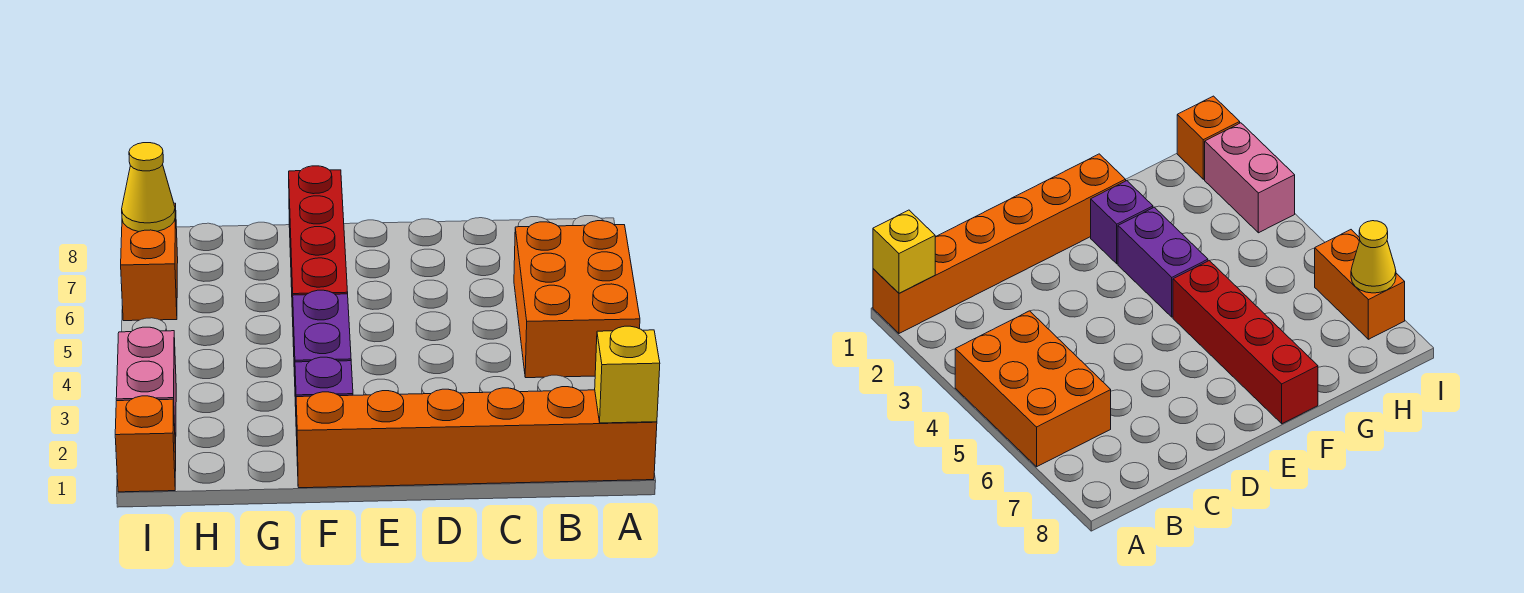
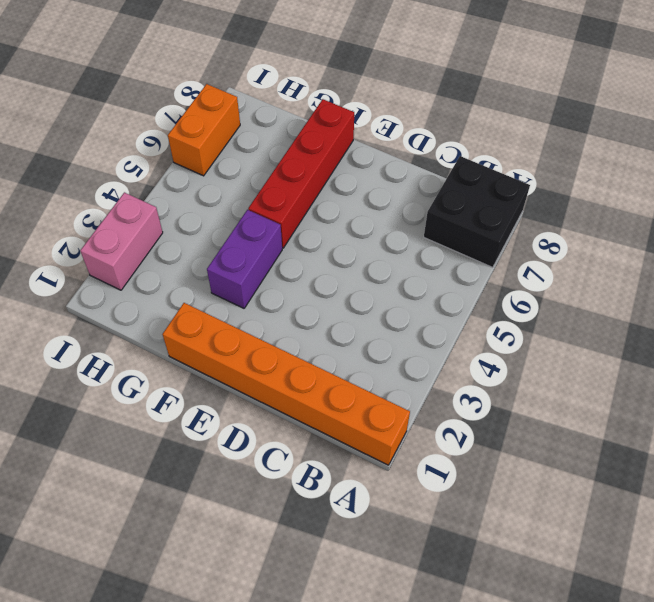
black 2x2 brick [424,156,530,268] -> none
none -> orange 2x3 brick [514,221,640,378]
none -> purple 1x1 brick [295,357,353,436]

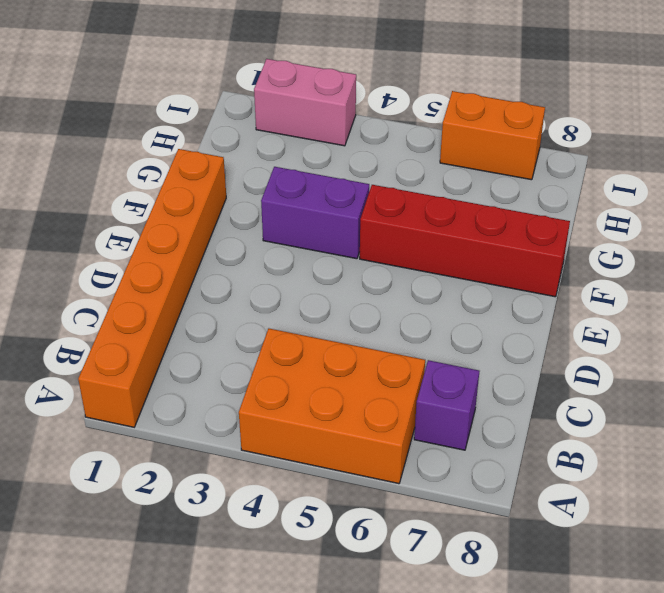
purple 1x1 brick [414,360,479,450] -> purple 1x1 brick moved to [295,357,353,436]
none -> orange 1x1 brick [115,396,176,492]
none -> yellow 1x1 brick [595,326,660,423]

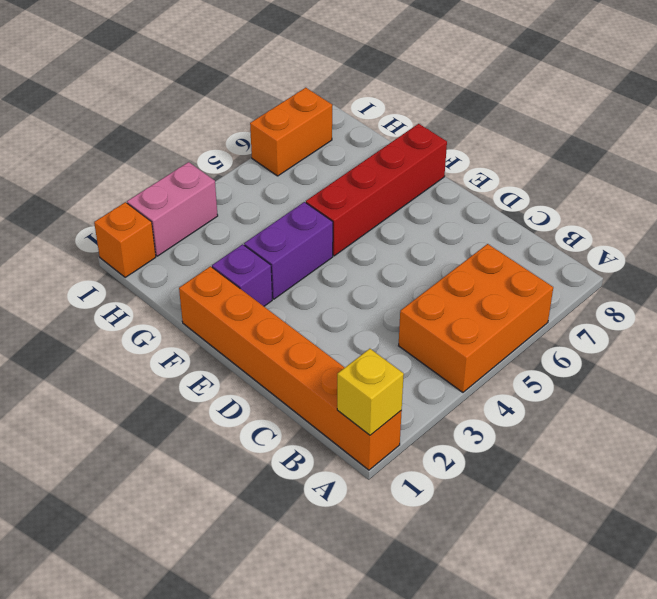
none -> yellow 1x1 cone [122,143,175,232]

